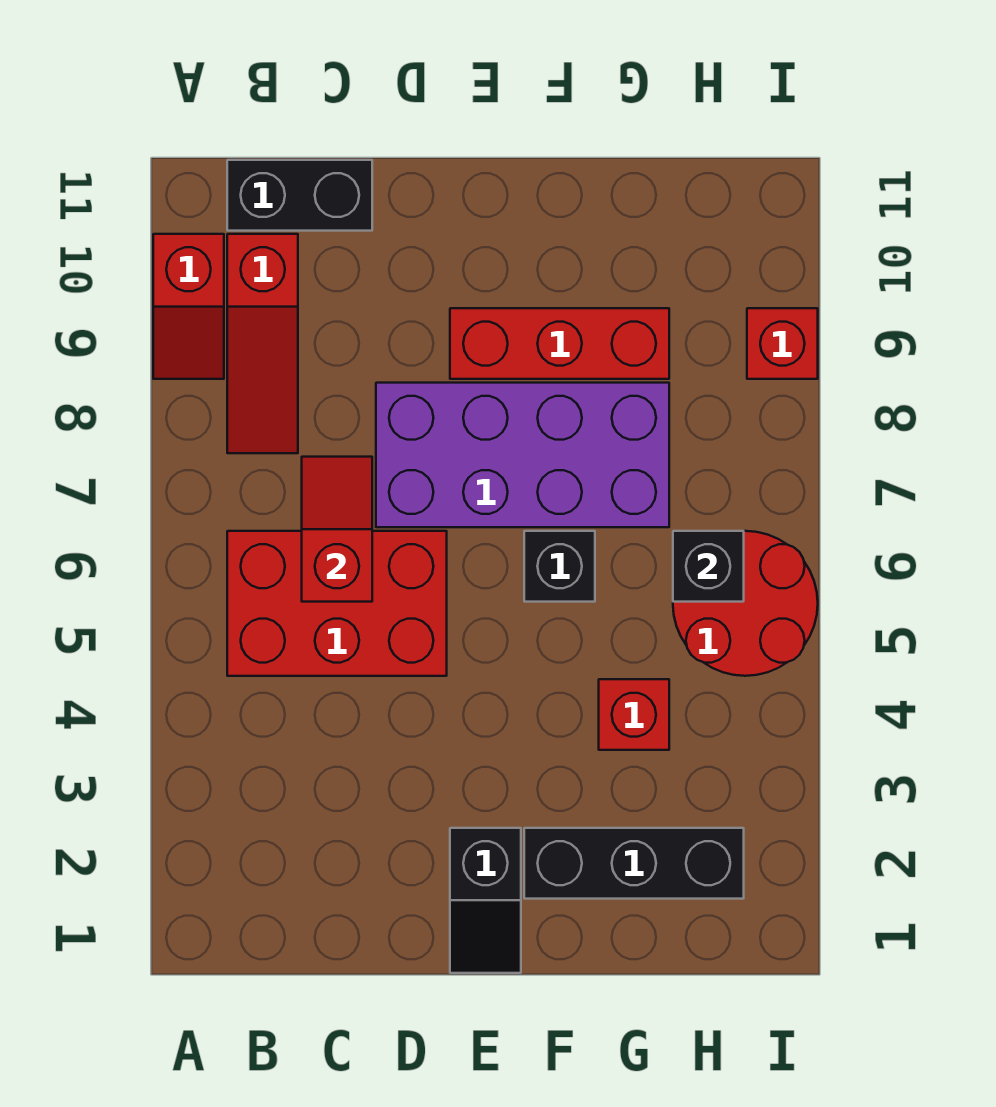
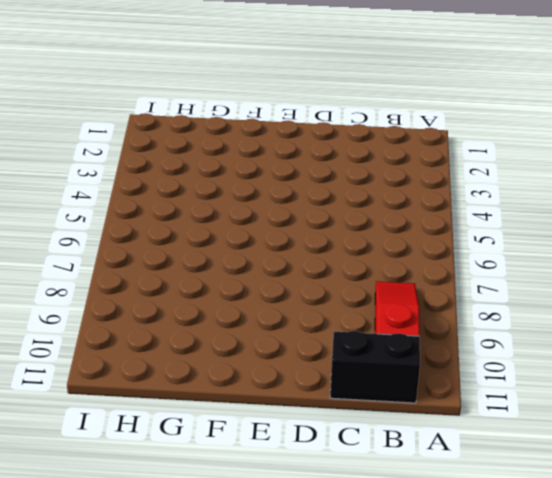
none -> red 1x2 slope [153,234,224,379]
none -> red 2x3 brick [227,531,447,676]
none -> purple 2x4 brick [376,383,669,527]

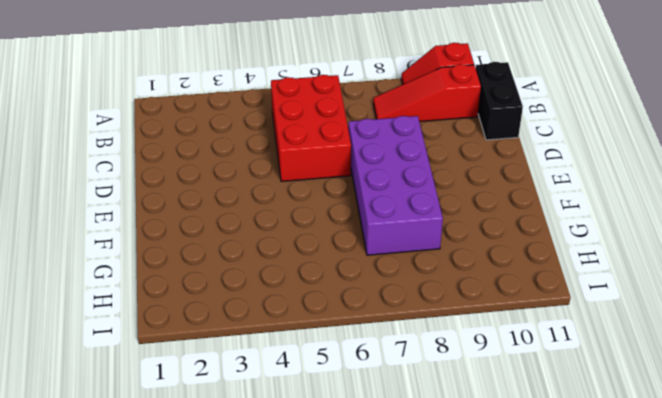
none -> black 1x2 slope [450,828,521,973]
none -> red 1x3 brick [450,308,669,379]
none -> black 1x3 brick [524,828,744,899]

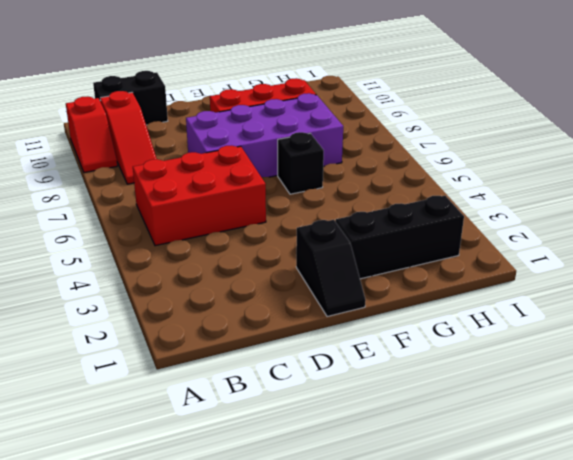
none -> red 1x1 brick [599,679,669,750]
none -> red 2x2 round brick [673,531,818,676]
none -> red 1x1 brick [747,308,818,379]

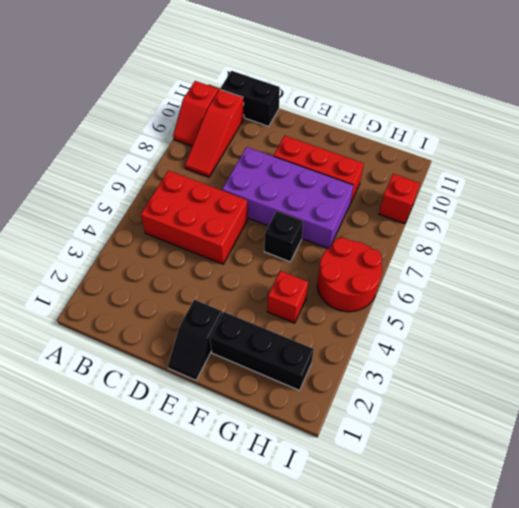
none -> red 1x2 slope [302,457,372,602]
none -> black 1x1 brick [673,531,744,602]

